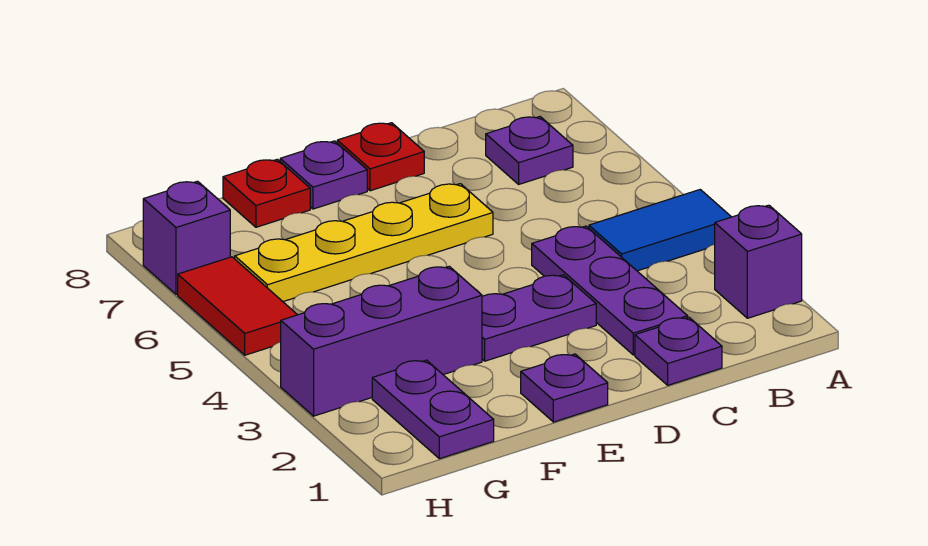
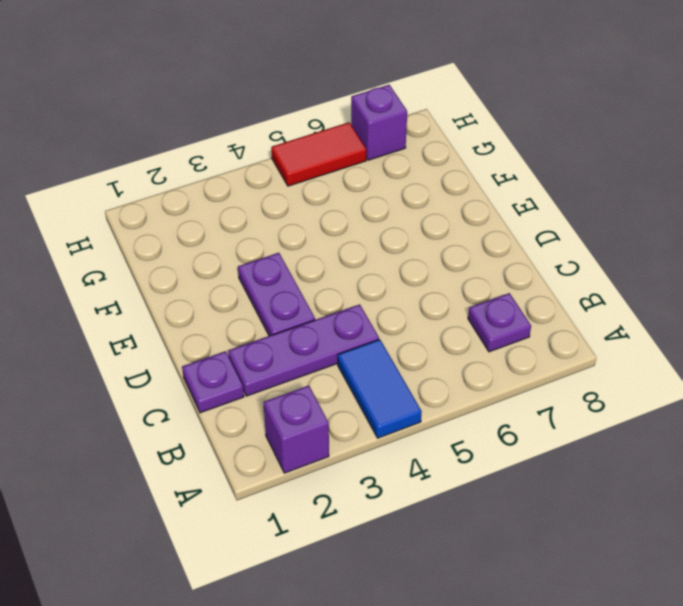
none -> yellow 1x4 plate [235,184,493,302]
none -> red 1x1 plate [337,123,424,191]
none -> purple 1x1 plate [521,354,608,422]

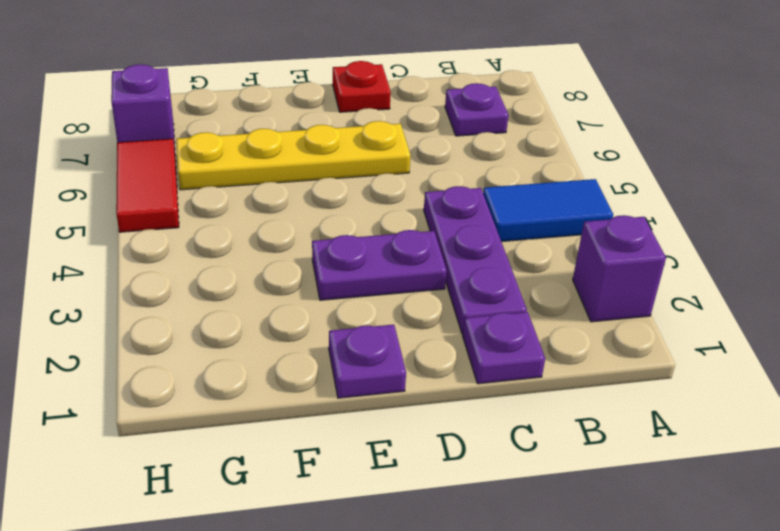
none -> purple 1x1 plate [280,141,367,209]
none -> purple 1x3 brick [281,266,482,416]
none -> red 1x1 plate [223,159,310,227]

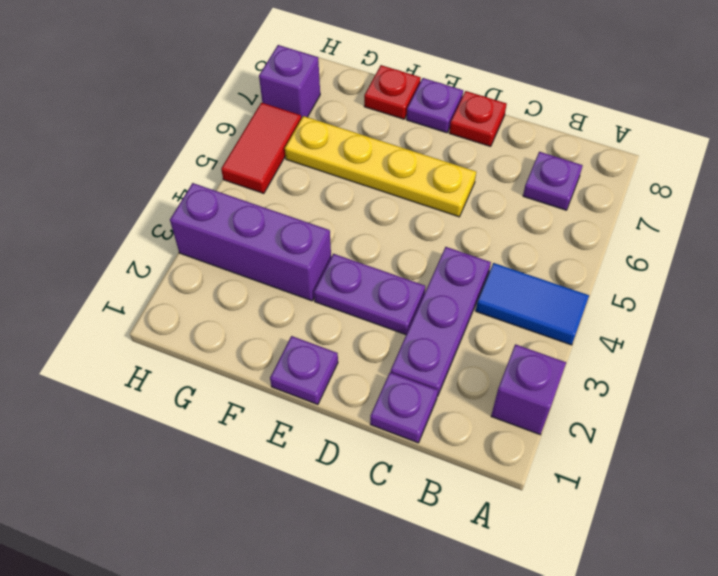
none -> purple 1x2 plate [372,360,494,459]

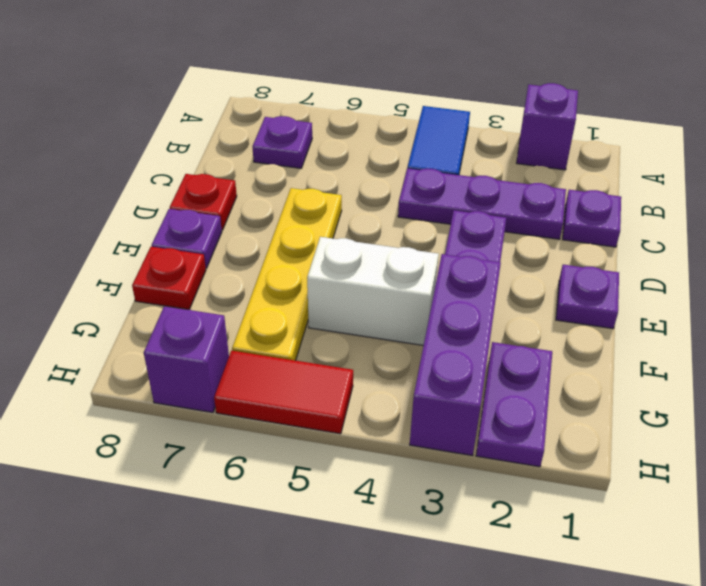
white 1x2 brick [307,237,439,345] -> none
purple 1x2 plate [476,342,552,467] -> purple 1x2 plate turned to [372,360,494,459]

